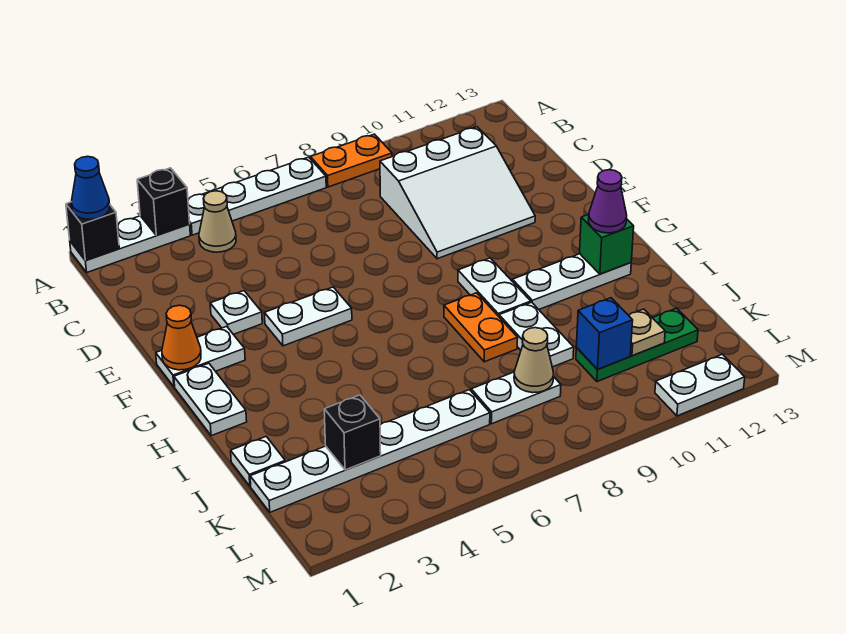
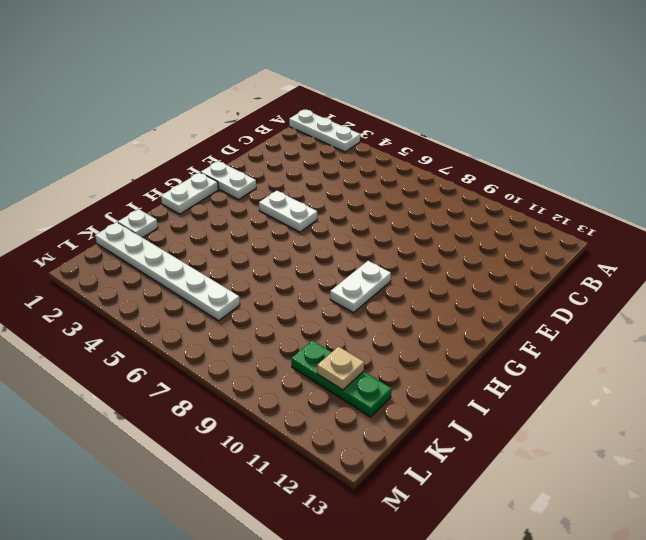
none -> white 1x4 plate [188,157,326,235]
none -> orange 1x2 plate [310,134,392,187]
none -> tan 1x1 cone [199,191,236,252]

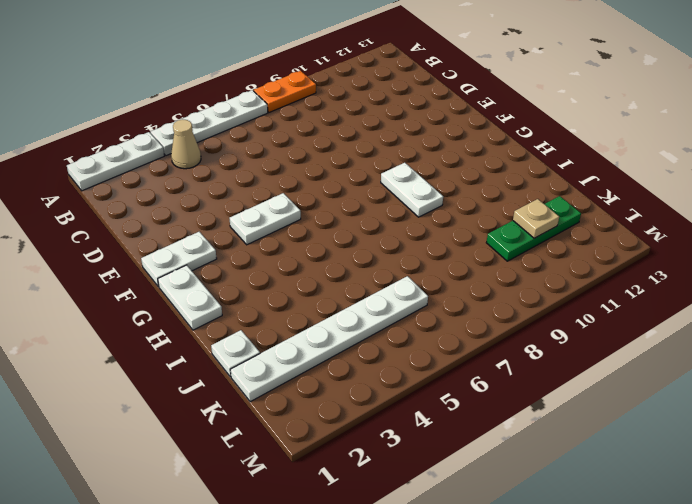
none -> white 3x3 slope [380,127,535,259]
none -> white 1x1 plate [210,291,262,334]
none -> orange 1x2 plate [444,293,518,362]

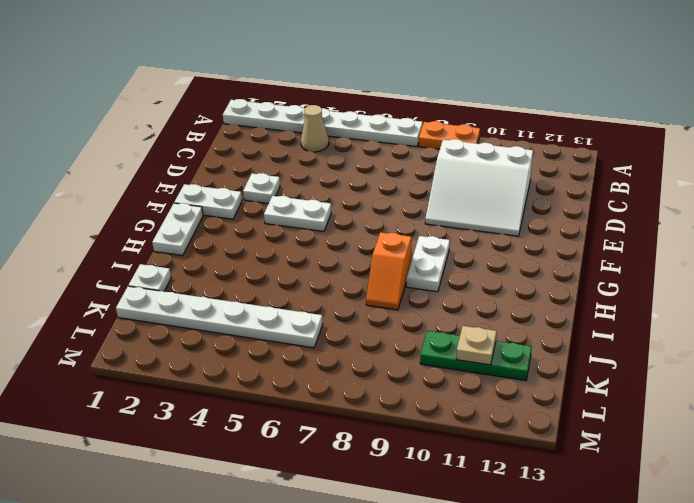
orange 1x2 slope [366,232,411,310] -> orange 1x2 plate [444,293,518,362]
none -> white 1x3 plate [512,254,631,309]
none -> white 1x2 plate [499,302,574,367]
none -> white 1x2 plate [471,372,561,424]

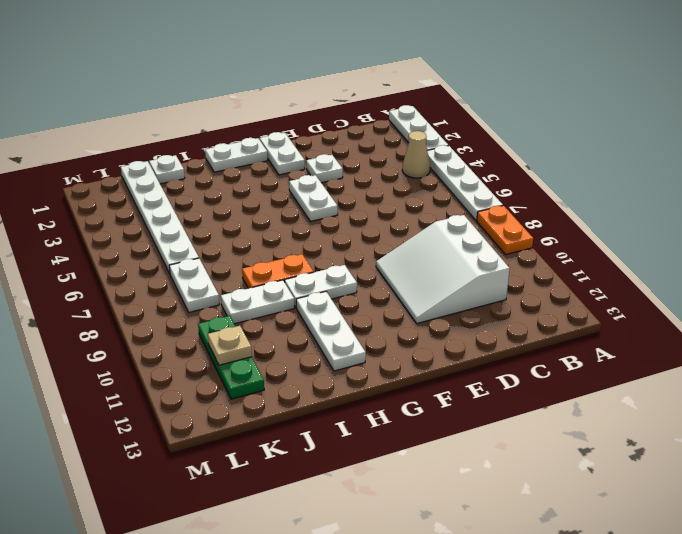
none -> white 1x2 plate [655,354,745,416]
none -> black 1x1 brick [66,202,119,260]
none -> black 1x1 brick [137,168,190,235]

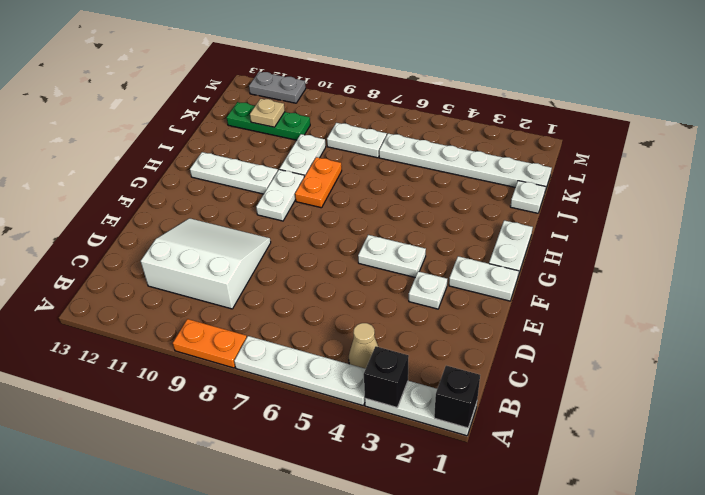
grey 1x2 plate [249,72,306,103] -> white 1x2 plate [655,354,745,416]
none -> orange 1x1 cone [162,305,201,370]
none -> green 1x1 brick [580,214,634,274]
none -> black 1x1 brick [324,395,381,470]

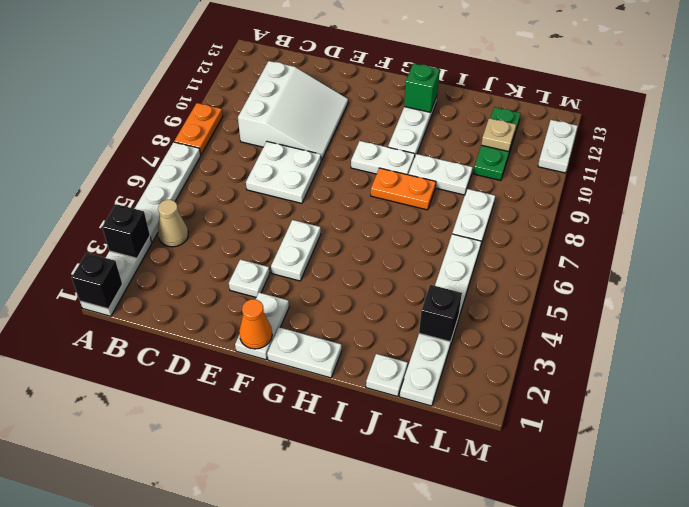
white 2x2 plate [246,142,321,203] -> none
none -> tan 1x1 cone [514,328,554,393]
none -> blue 1x1 brick [576,298,633,370]
none -> blue 1x1 cone [71,156,110,219]

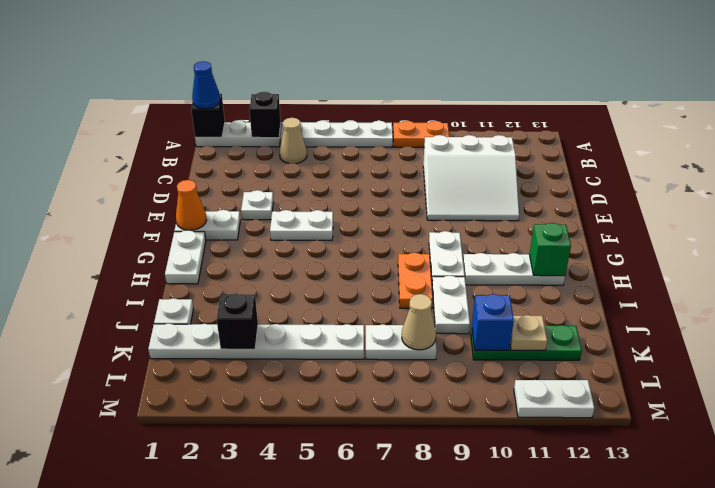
none -> purple 1x1 cone [589,170,627,233]

